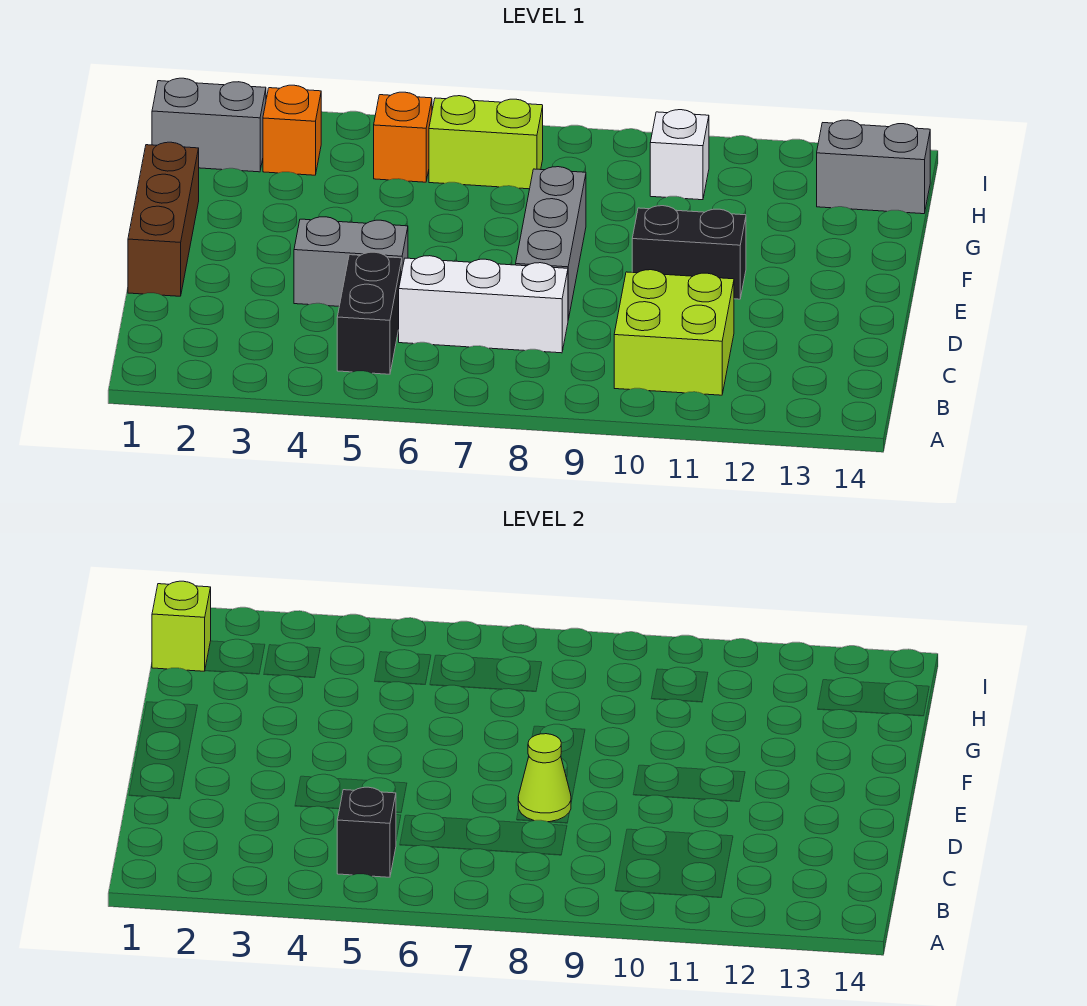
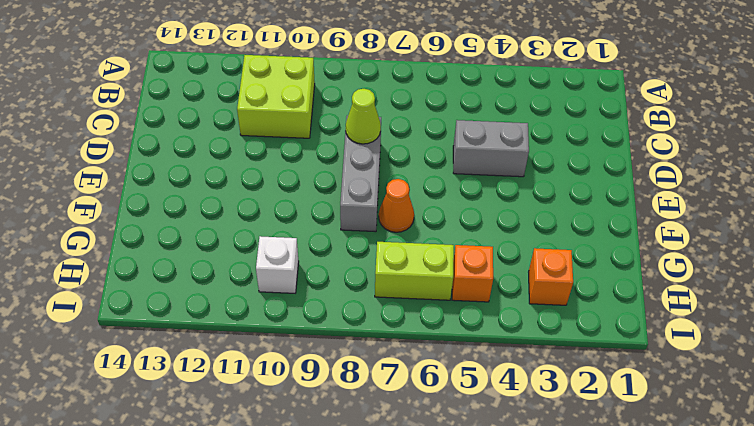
orange 1x1 cone [379,179,414,232] -> none
none -> black 1x2 brick [337,252,402,374]
none -> white 1x3 brick [399,256,568,353]
none -> brown 1x3 brick [128,142,199,296]

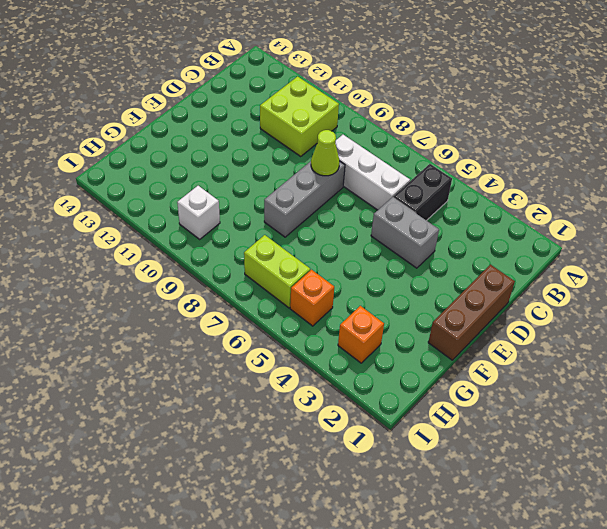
none -> black 1x2 brick [632,206,746,299]
none -> grey 1x2 brick [152,78,266,172]
none -> grey 1x2 brick [817,120,930,214]

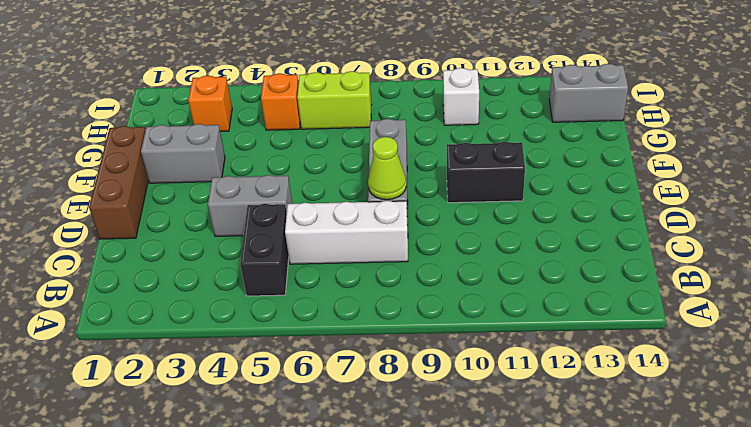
grey 1x2 brick [141,124,225,183] -> grey 1x2 brick moved to [152,78,266,172]
none -> lime 2x2 brick [614,270,734,395]
none -> black 1x1 brick [337,787,396,877]
none -> lime 1x1 brick [152,581,211,671]

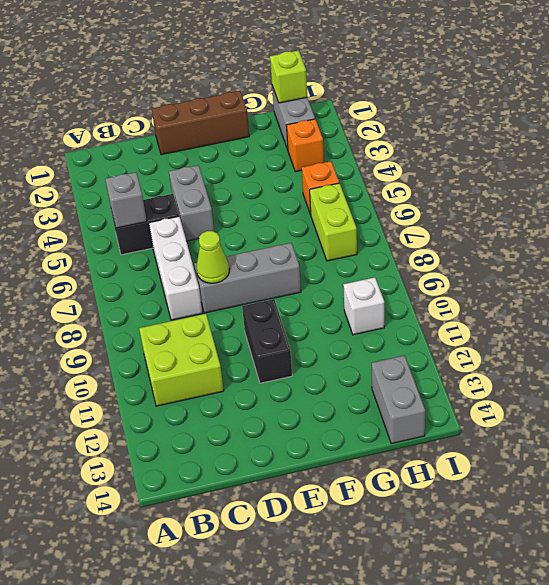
grey 1x1 brick [105,172,147,228] -> black 1x1 brick [337,787,396,877]

